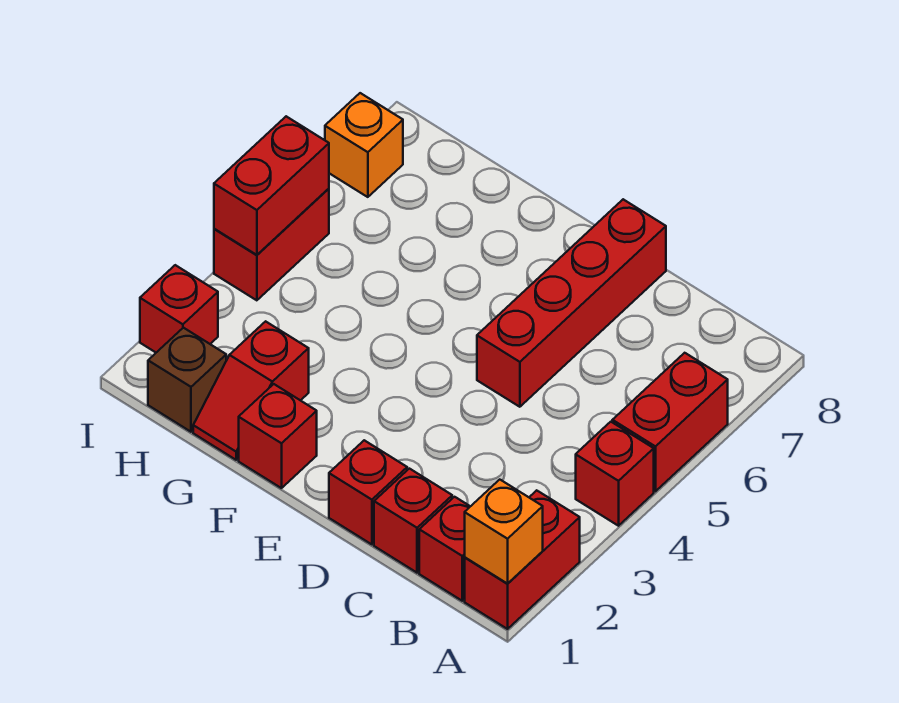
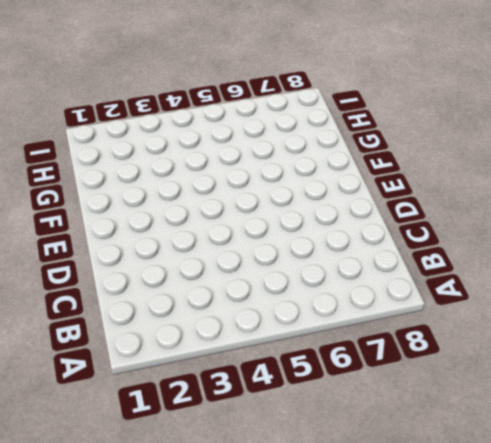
none -> red 1x2 brick [465,490,580,629]
none -> red 1x1 brick [576,422,654,526]
none -> red 1x2 brick [612,353,728,491]

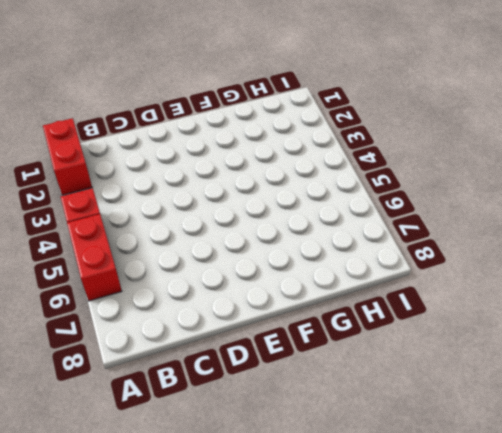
none -> red 1x1 brick [419,497,470,601]
none -> red 1x1 brick [374,469,452,573]
none -> red 1x1 brick [329,440,407,544]

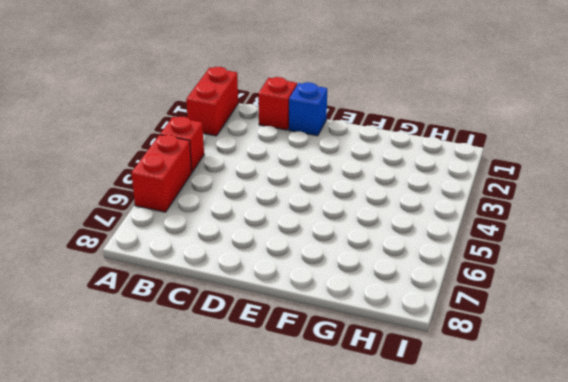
blue 1x1 brick [289,82,327,136] -> red 1x1 brick [329,440,407,544]
none -> red 1x1 brick [419,497,470,601]
none -> red 1x4 brick [477,199,666,407]
none -> red 1x1 brick [239,384,317,488]

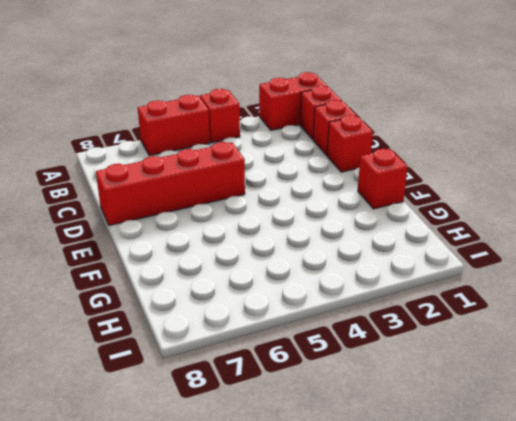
none -> red 1x2 slope [193,321,309,460]
none -> brown 1x1 brick [148,328,226,432]
none -> red 1x1 brick [140,265,218,352]

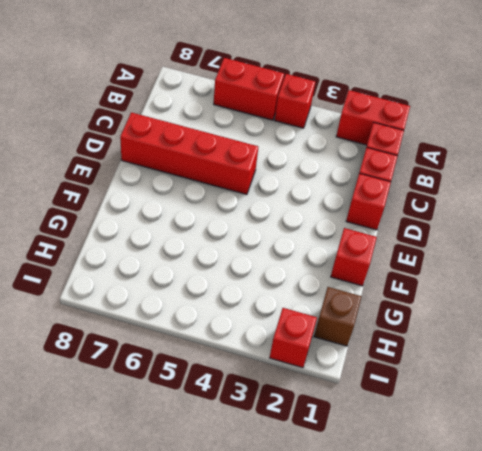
none -> red 1x2 slope [193,321,309,460]
none -> red 1x2 brick [214,189,329,300]
none -> orange 1x1 brick [325,93,403,197]

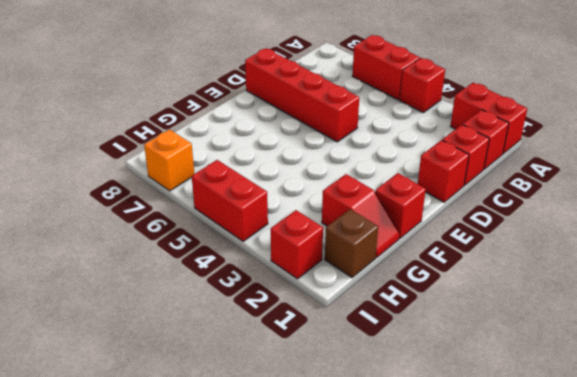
none -> orange 1x1 brick [465,480,543,584]
none -> red 1x2 brick [214,116,329,255]

